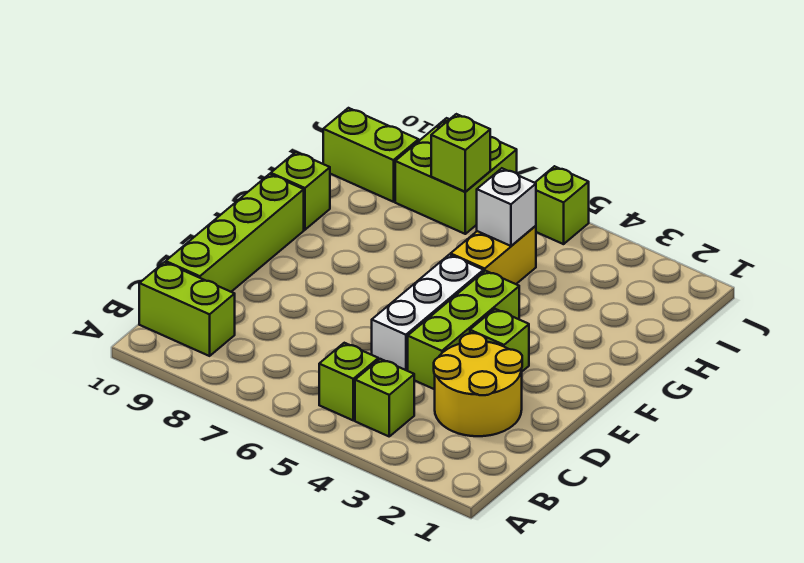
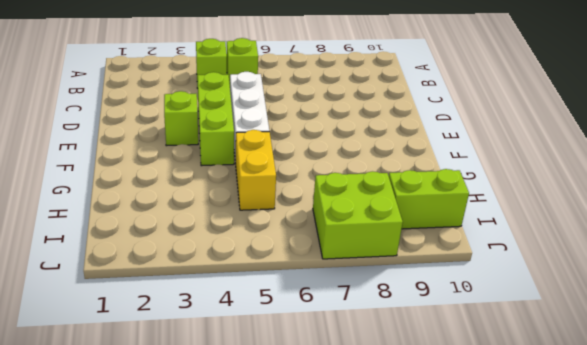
none -> lime 1x2 brick [139,262,235,356]
none -> yellow 2x2 round brick [434,333,522,436]
none -> lime 1x4 brick [166,174,304,292]

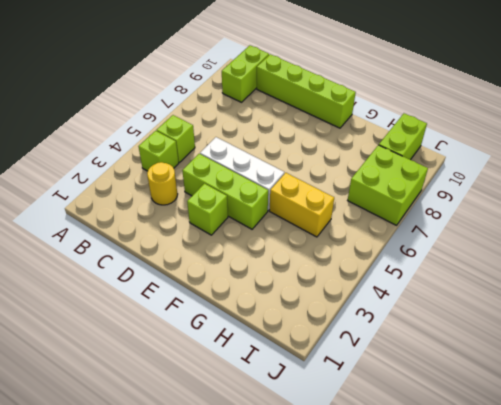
yellow 1x1 round brick [147,162,178,205] -> yellow 2x2 round brick [434,333,522,436]
none -> lime 1x1 brick [271,152,330,230]
none -> lime 1x1 brick [535,166,589,244]
none -> white 1x1 brick [477,168,536,246]

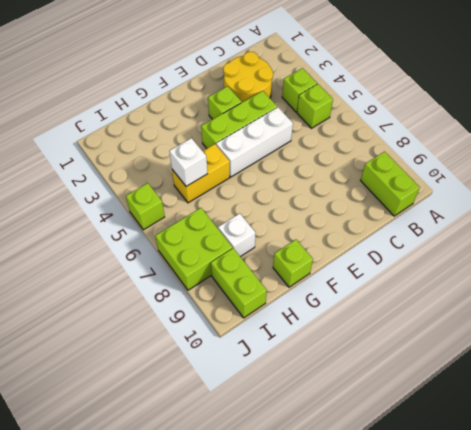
white 1x1 brick [218,213,256,257] -> none
none -> lime 1x4 brick [166,174,304,292]
none -> lime 1x1 brick [431,114,490,192]

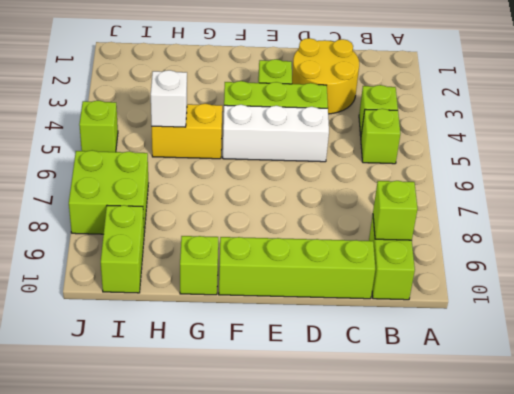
lime 1x1 brick [373,181,418,240] -> lime 1x1 brick moved to [431,114,490,192]

